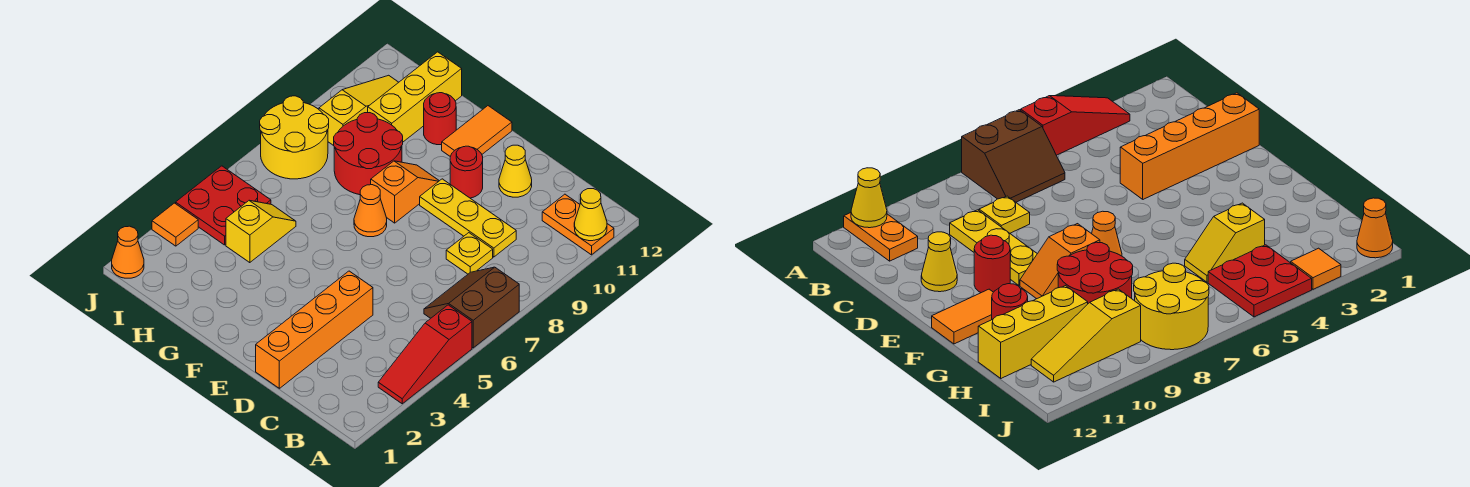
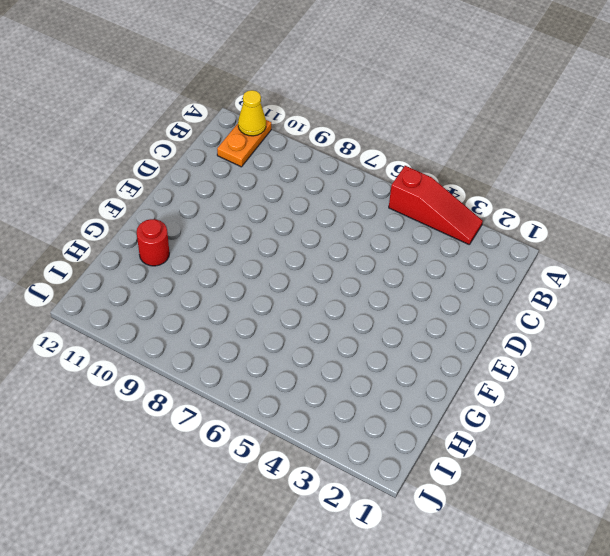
none -> brown 2x2 slope [424,267,519,348]
none -> yellow 1x1 plate [446,233,493,274]
none -> yellow 1x3 plate [420,179,516,257]

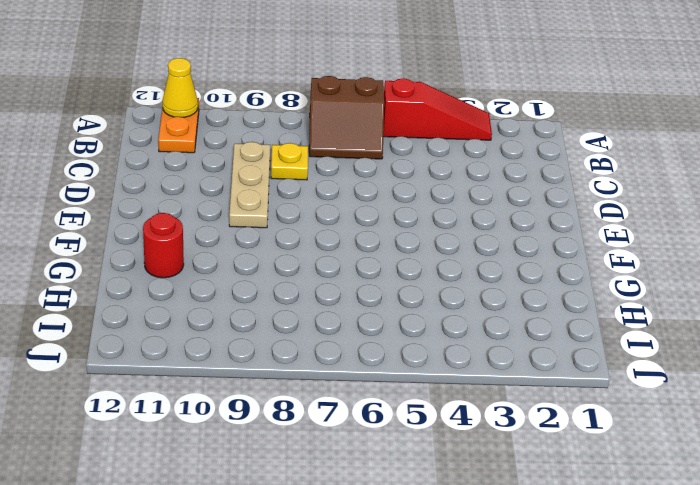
tan 1x3 plate [229,142,270,228] -> yellow 1x3 plate [420,179,516,257]
none -> orange 1x4 brick [256,271,373,388]
none -> yellow 1x1 cone [499,145,532,197]
none -> red 1x1 round brick [450,146,483,198]

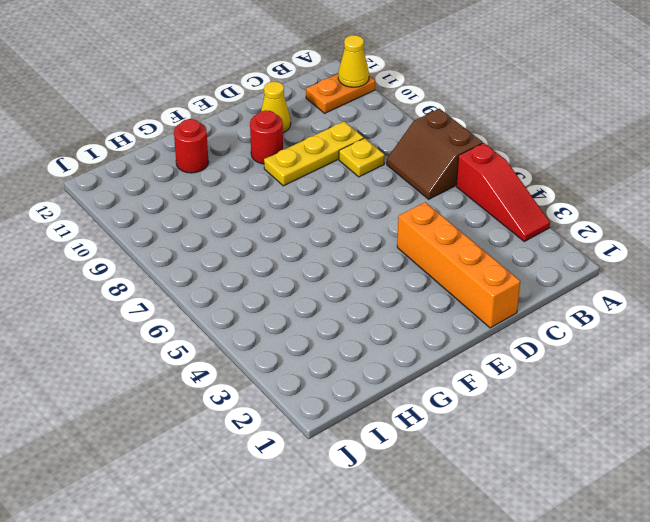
none -> orange 1x1 cone [354,185,387,237]
none -> orange 1x2 slope [371,161,439,223]
none -> orange 1x2 tile [442,106,512,157]

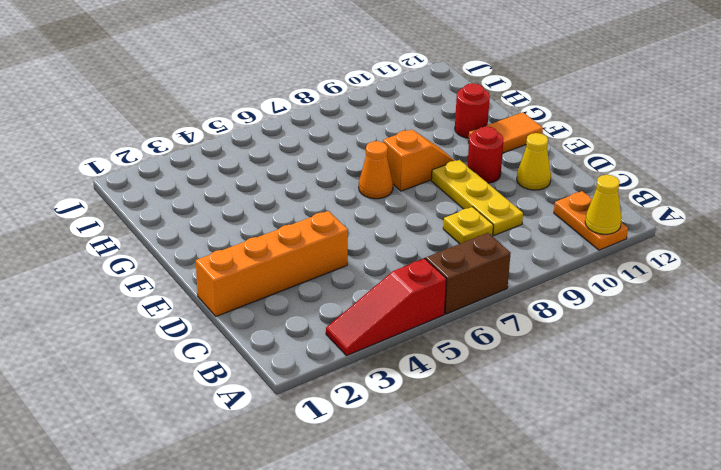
none -> red 2x2 round brick [334,113,403,195]
none -> yellow 1x2 slope [226,201,296,263]
none -> yellow 1x3 brick [368,52,462,142]

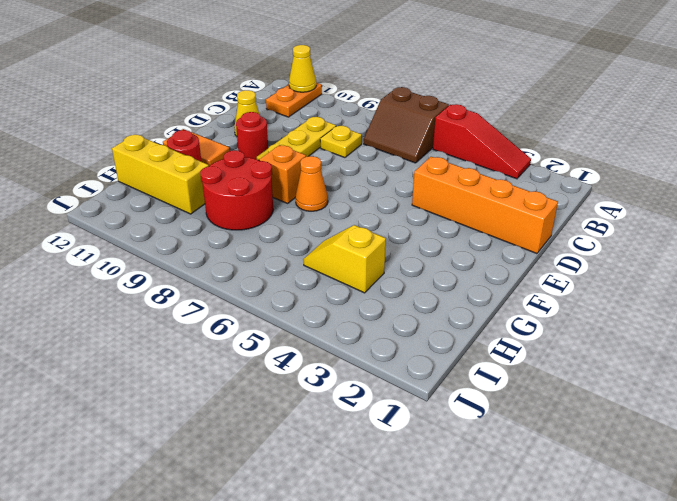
none -> red 2x2 plate [176,166,271,245]
none -> yellow 2x2 round brick [260,96,329,179]
none -> yellow 1x3 slope [319,75,399,146]

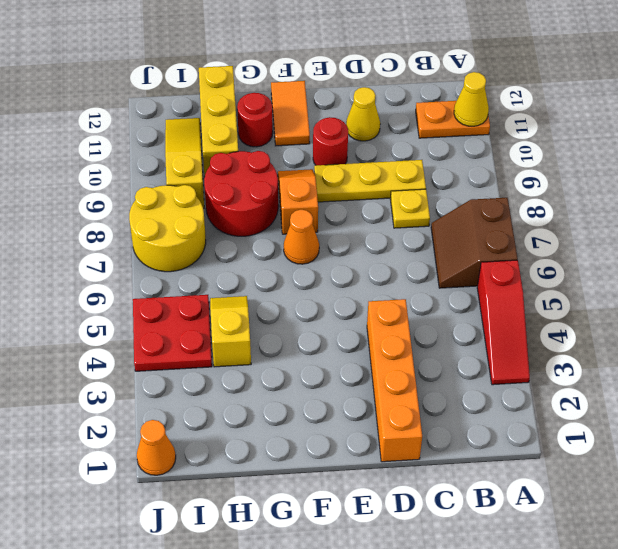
none -> orange 1x1 tile [152,203,198,246]

